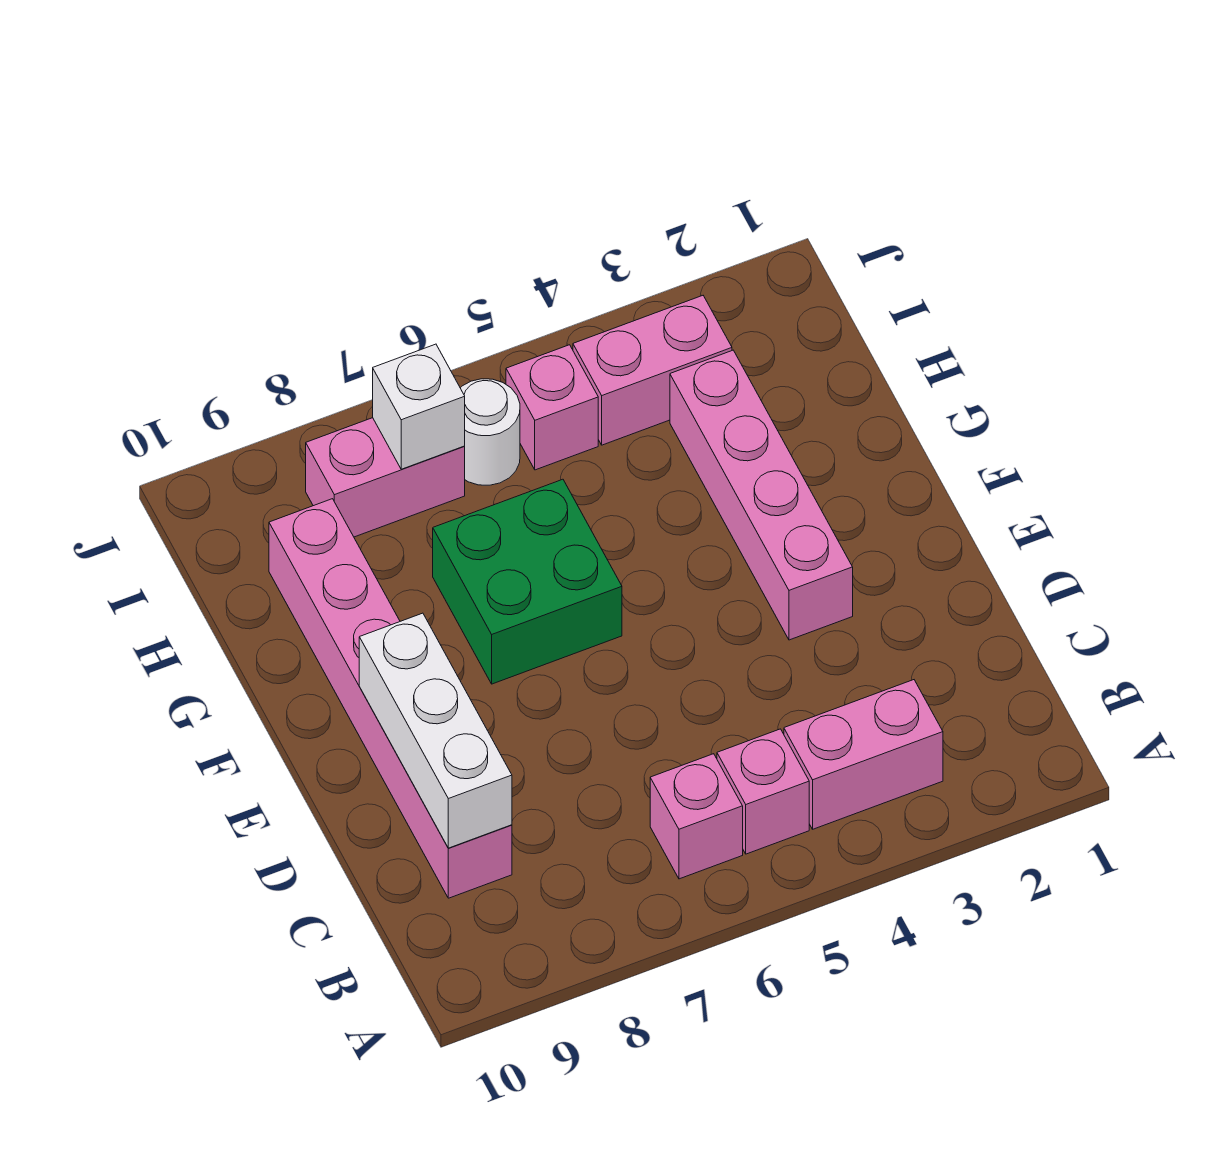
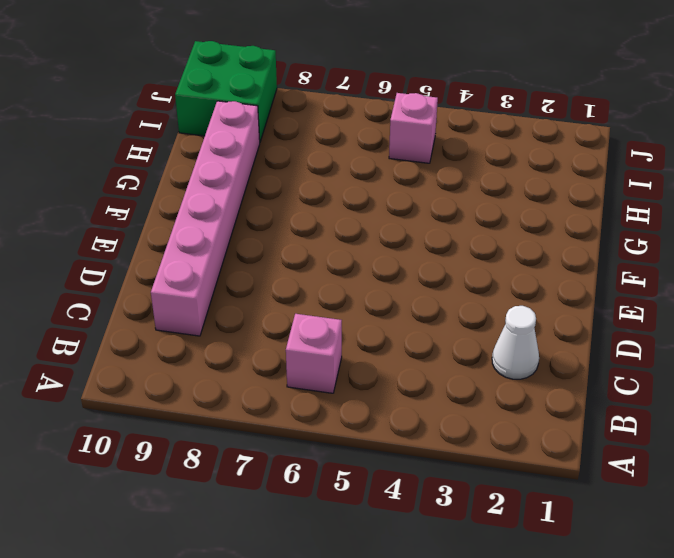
white 1x1 cone [492,306,539,379] -> none
green 2x2 brick [175,41,277,142] -> green 2x2 brick moved to [433,479,622,684]
none -> pink 1x2 brick [784,680,943,829]
none -> pink 1x1 brick [717,729,809,854]
none -> pink 1x4 brick [670,350,853,640]

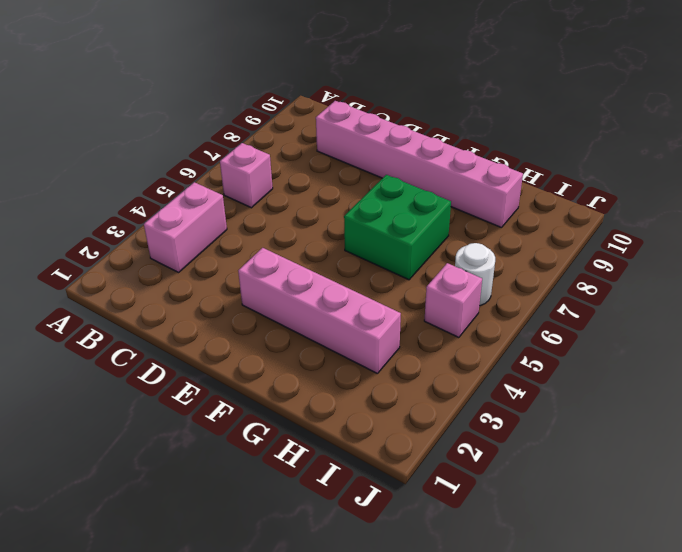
none -> pink 1x1 brick [717,729,809,854]
none -> pink 1x2 brick [573,296,732,445]
none -> pink 1x2 brick [306,418,465,537]

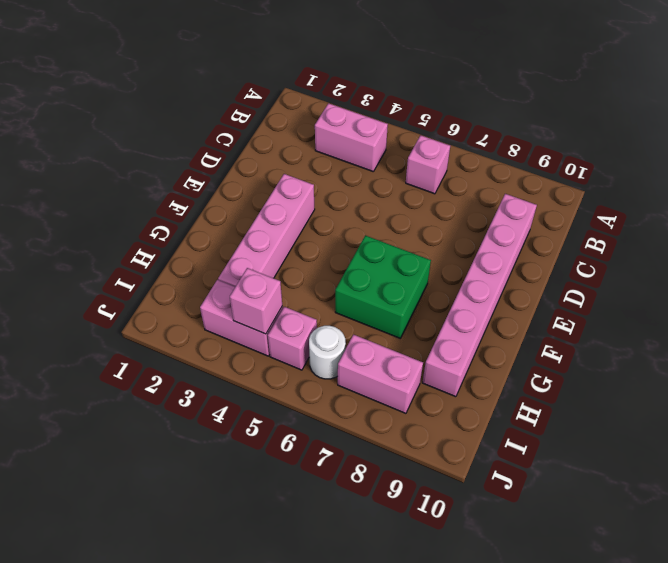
pink 1x1 brick [230,268,282,334] -> pink 1x1 brick moved to [717,729,809,854]
none -> white 1x3 brick [359,613,512,848]
none -> white 1x1 brick [373,344,465,469]

